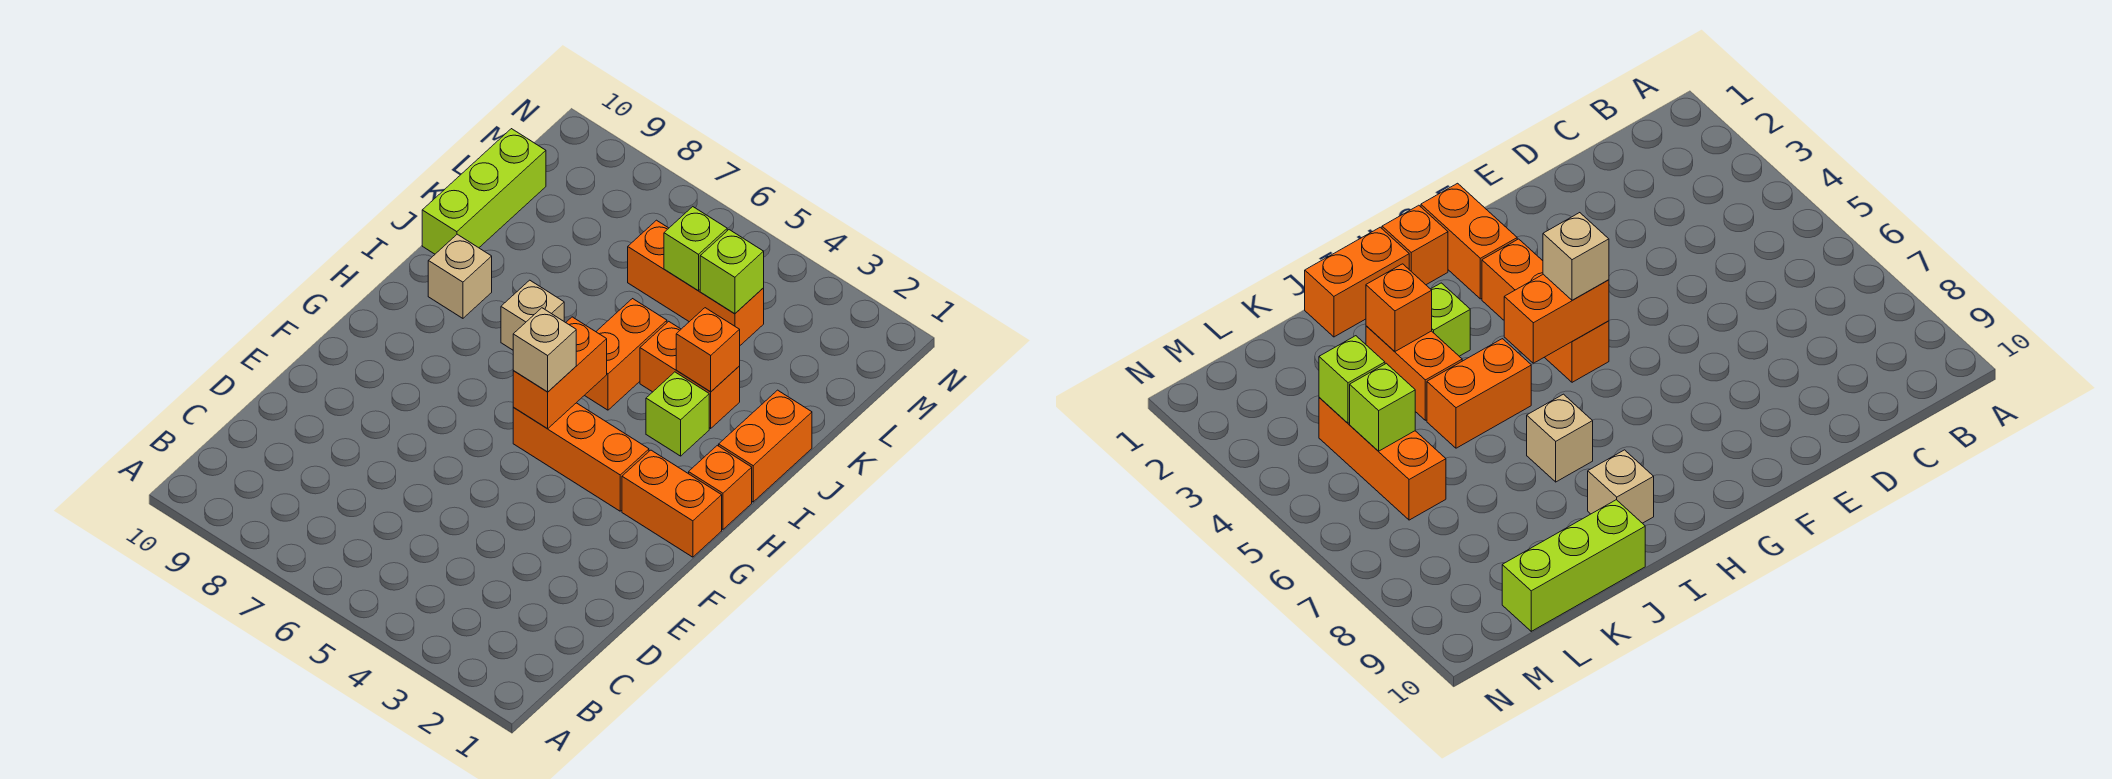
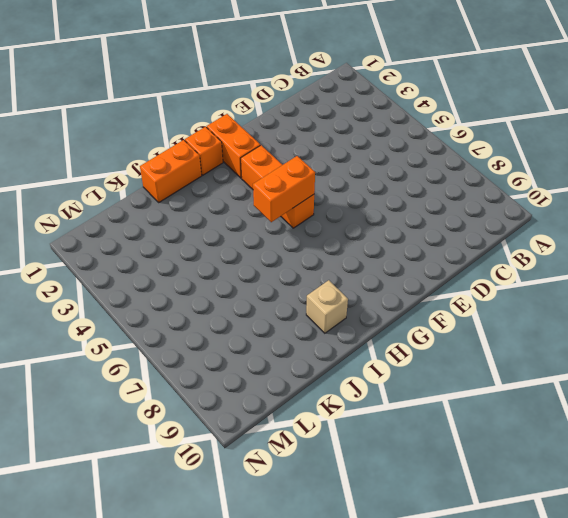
none -> lime 1x1 brick [646,372,709,456]
none -> orange 1x2 brick [584,299,667,410]
none -> tan 1x1 brick [501,280,564,350]

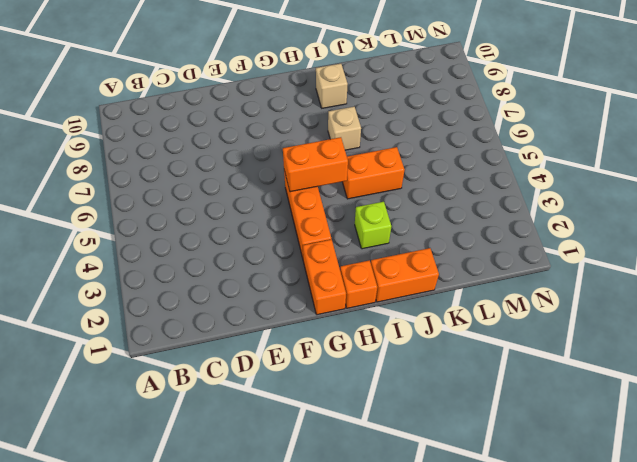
none -> orange 1x2 brick [640,321,740,428]
none -> lime 1x3 brick [422,129,546,254]
none -> orange 1x3 brick [628,220,764,345]

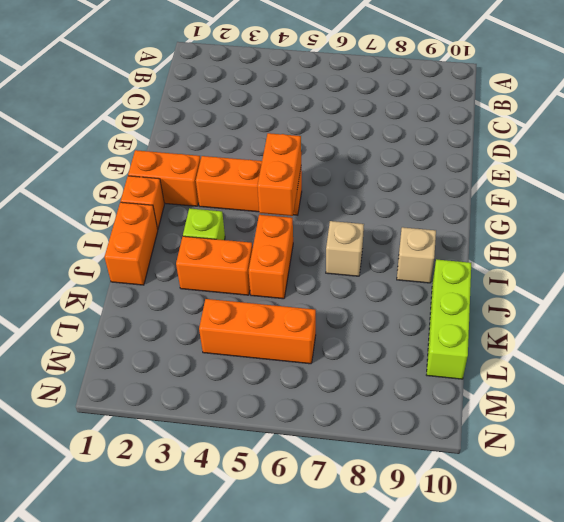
none -> orange 1x1 brick [676,308,740,392]
none -> lime 1x1 brick [700,230,764,314]
none -> lime 1x1 brick [664,207,727,291]

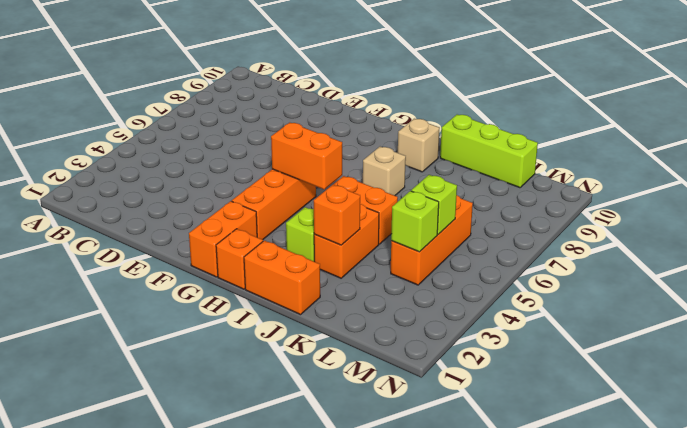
none -> tan 1x1 brick [513,308,576,392]

